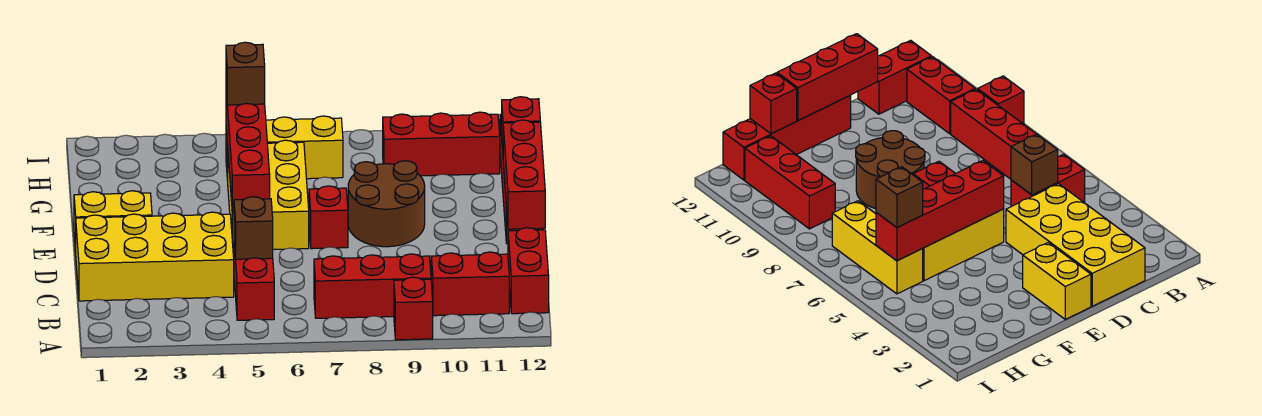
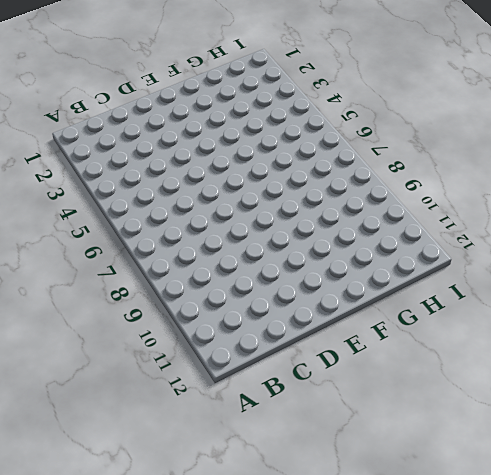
none -> red 1x1 brick [394,277,433,340]
none -> red 1x2 brick [234,245,274,320]
none -> red 1x3 brick [314,254,431,318]

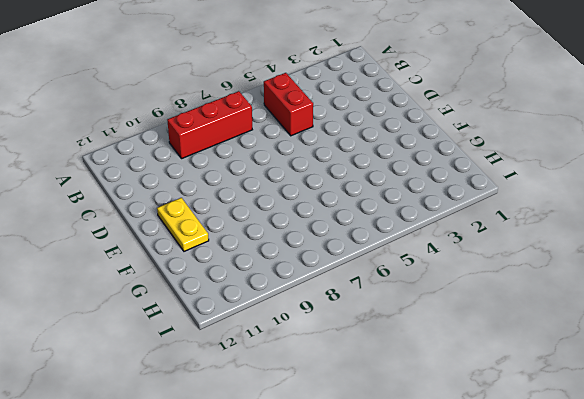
yellow 1x2 plate [157,198,209,251] -> none
none -> red 1x1 brick [394,277,433,340]
none -> red 1x2 brick [431,252,509,316]
none -> red 1x2 brick [508,228,549,314]

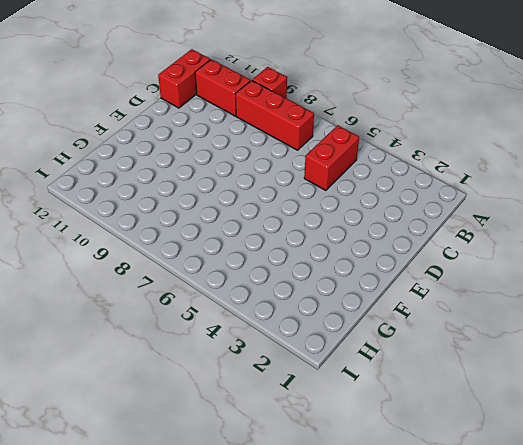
none -> yellow 2x4 brick [76,212,234,301]
none -> yellow 1x2 brick [74,191,152,252]
none -> yellow 2x3 brick [228,140,309,250]

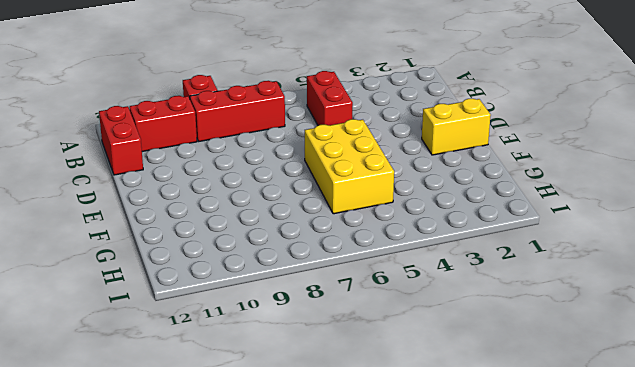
none -> yellow 2x4 brick [76,212,234,301]
none -> red 1x1 brick [309,186,348,249]
none -> brown 2x2 round brick [348,161,425,247]

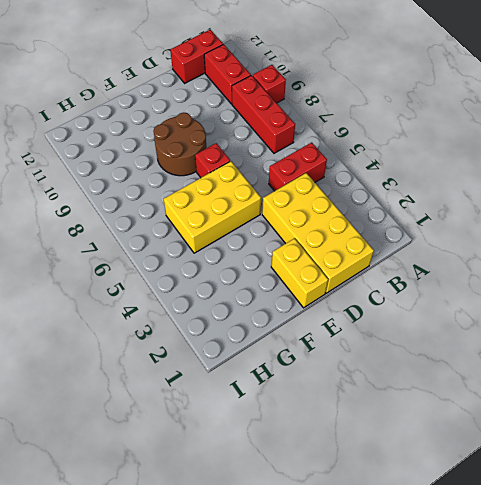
none -> red 1x4 brick [723,96,851,180]
none -> yellow 1x3 brick [226,116,343,180]
none -> red 1x3 brick [383,112,500,176]

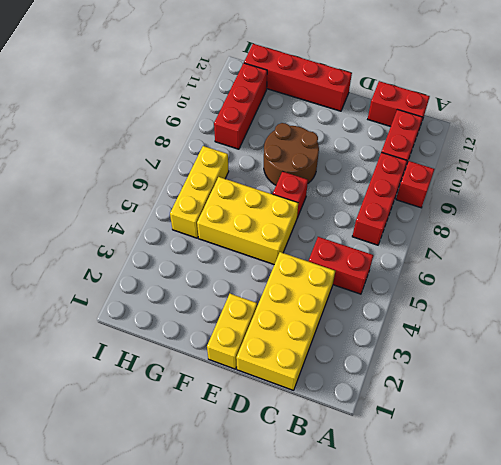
none -> brown 1x1 brick [234,197,273,259]
none -> red 1x3 brick [503,120,545,229]
none -> red 1x4 brick [226,92,270,213]

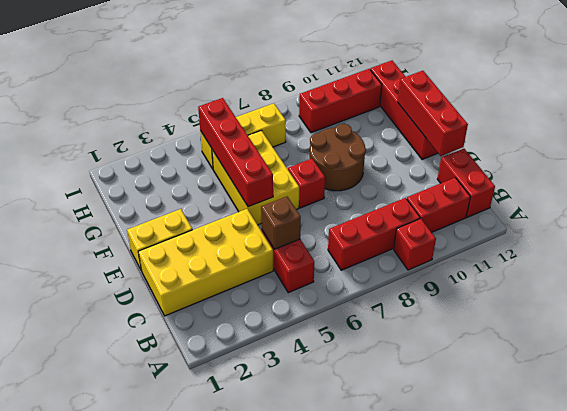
none -> red 1x1 brick [502,97,540,150]
none -> brown 1x1 brick [226,42,265,105]

